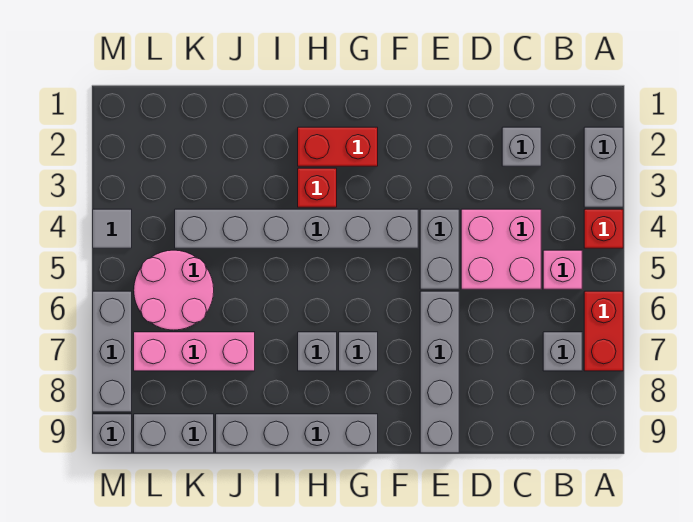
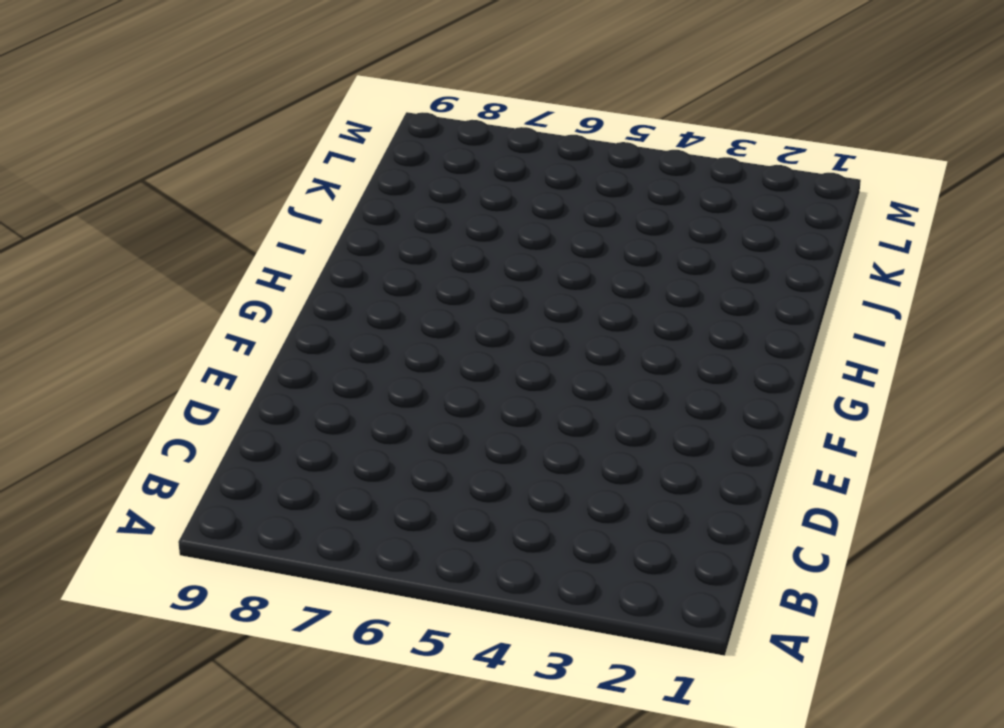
none -> grey 1x2 brick [584,127,623,207]
none -> red 1x1 brick [584,209,623,248]
none -> red 1x2 brick [584,291,623,371]

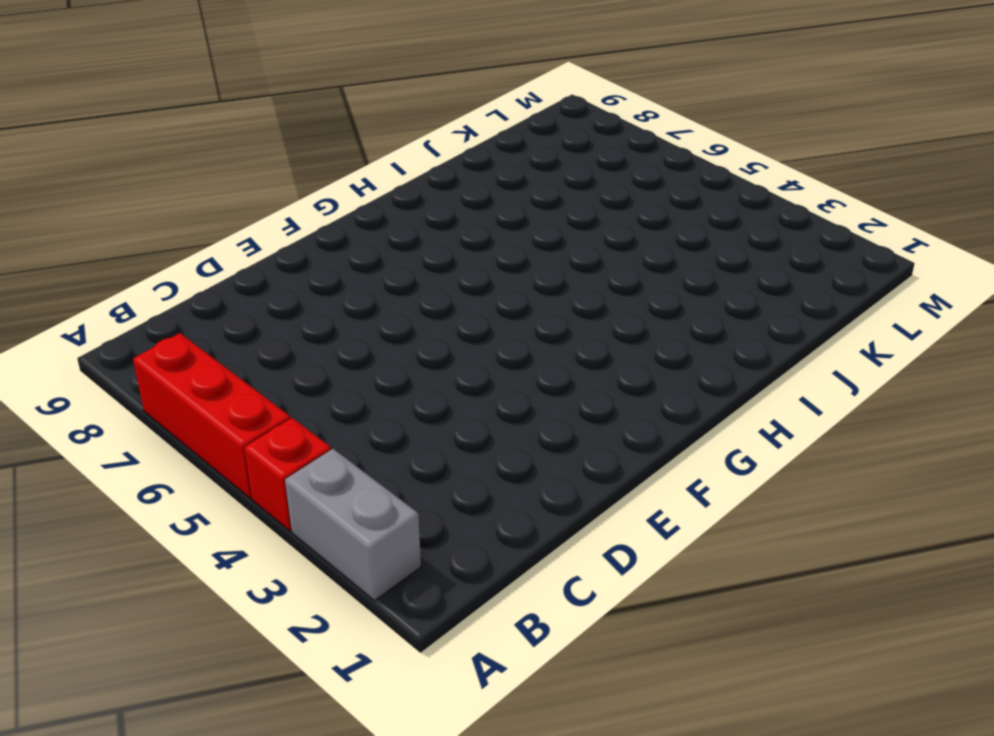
red 1x3 brick [133,333,290,499] -> red 1x2 brick [584,291,623,371]
none -> pink 1x1 brick [543,250,582,289]
none -> grey 1x1 brick [543,332,582,371]
none -> grey 1x1 brick [502,127,541,166]

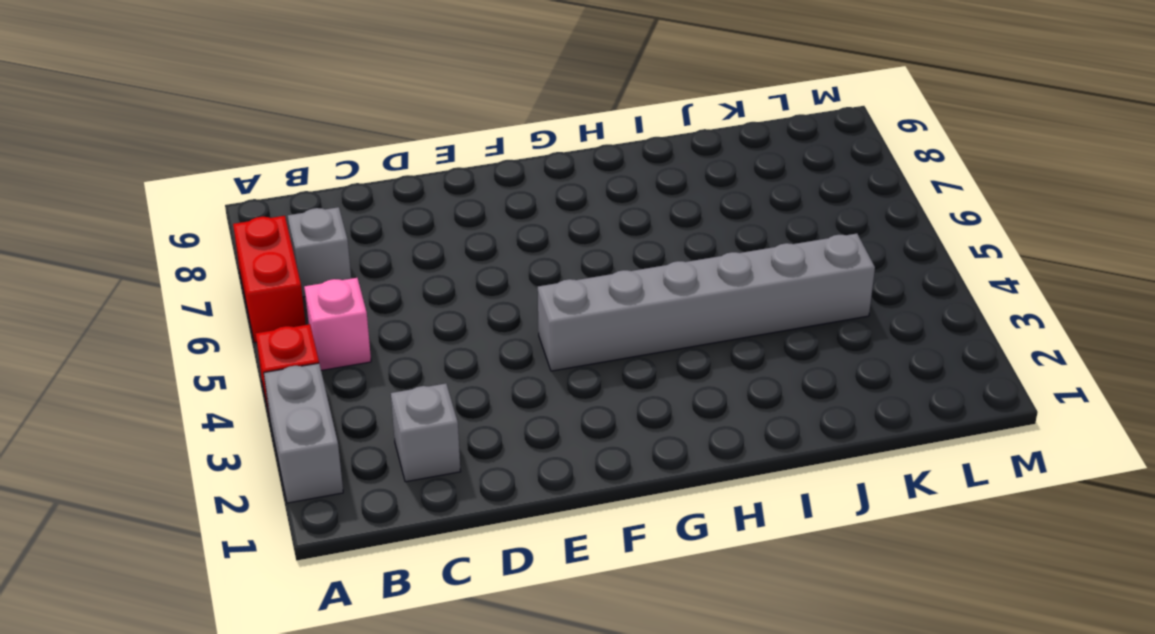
none -> pink 2x2 brick [461,209,541,289]
none -> grey 1x2 brick [420,209,459,289]
none -> grey 1x4 brick [420,291,459,453]

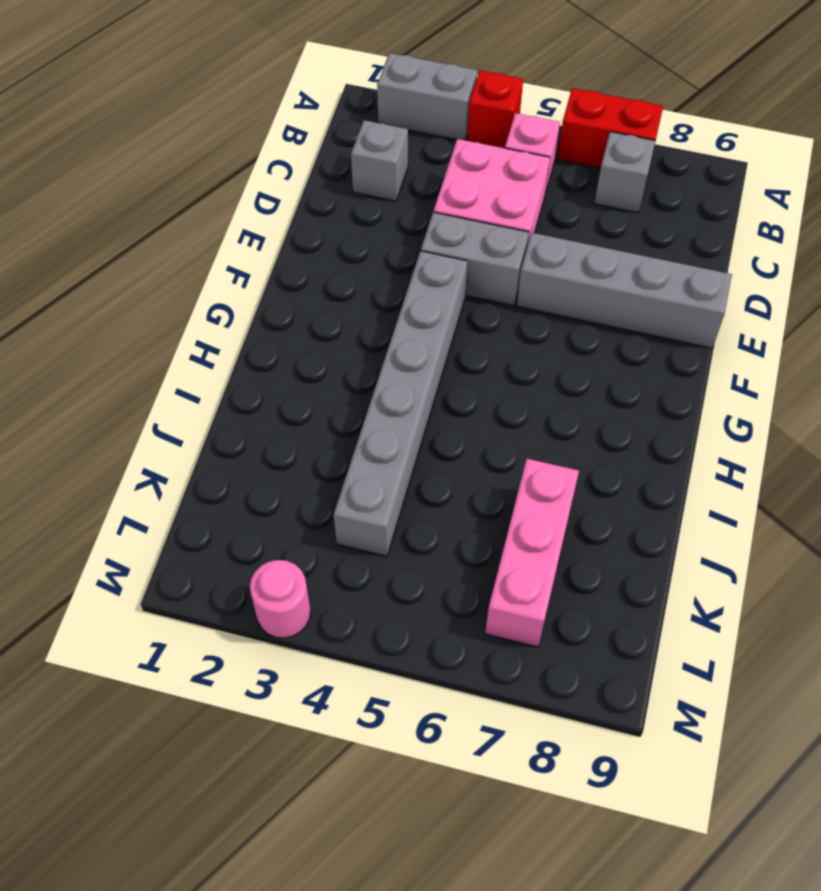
pink 1x1 round brick [250,560,311,638] -> none
none -> red 1x2 brick [298,127,378,166]
none -> grey 1x1 brick [339,332,378,371]
none -> grey 1x4 brick [216,414,378,453]

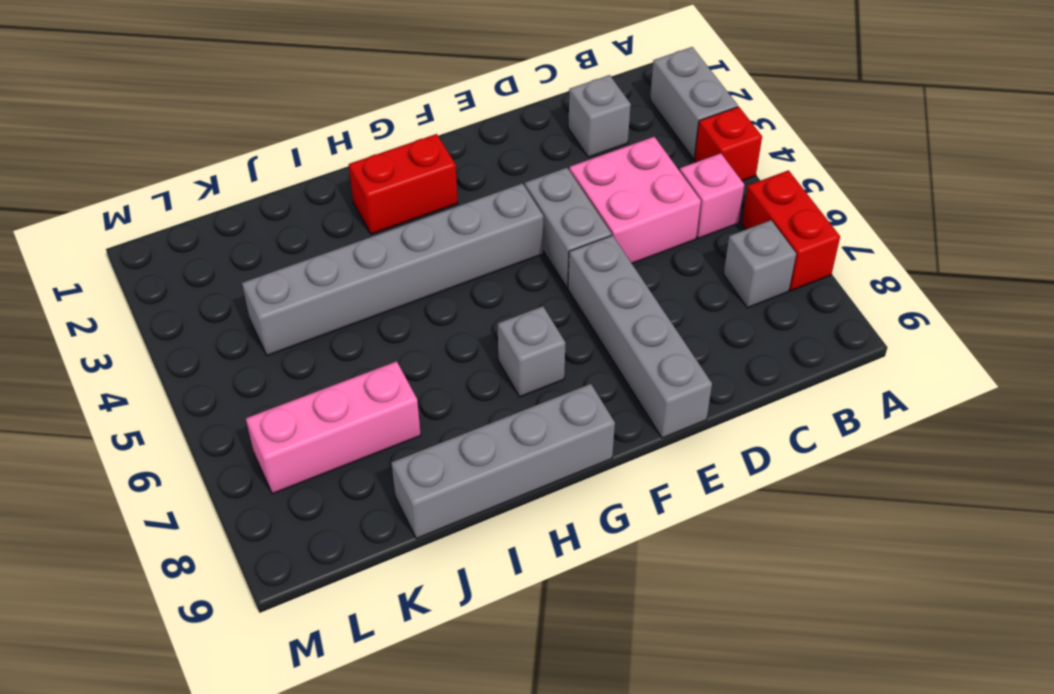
none -> red 1x1 brick [298,168,337,207]
none -> grey 1x1 brick [298,332,337,371]
none -> pink 2x2 round brick [134,250,214,330]

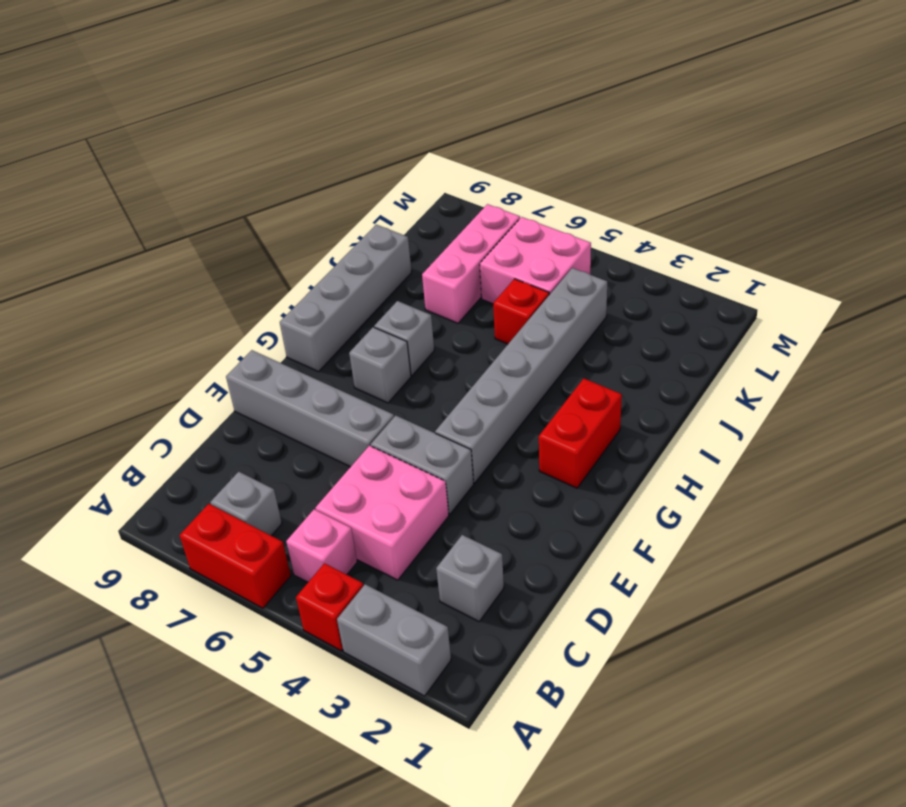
red 1x1 brick [493,279,549,344] -> red 1x1 brick moved to [298,168,337,207]
pink 2x2 brick [480,217,591,304] -> pink 2x2 round brick [134,250,214,330]
none -> grey 1x2 brick [134,414,214,453]
none -> grey 1x1 tile [93,209,132,248]
none -> grey 1x3 brick [93,291,132,412]

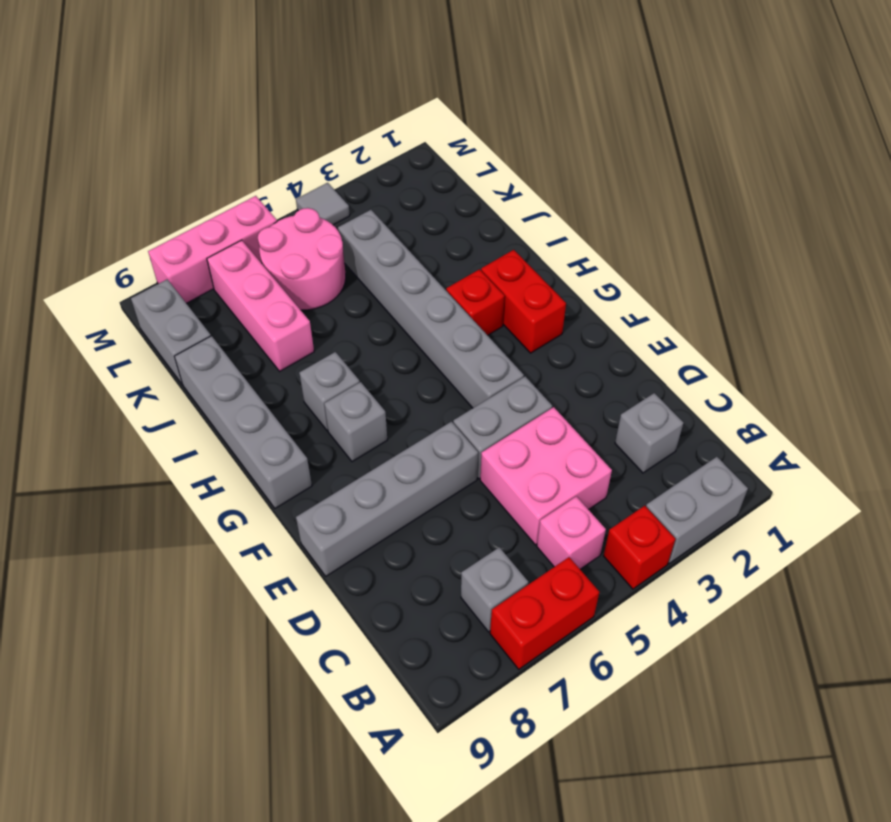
pink 1x3 brick [148,196,277,303] -> grey 1x3 brick [93,291,132,412]
none -> grey 1x1 brick [93,414,132,453]

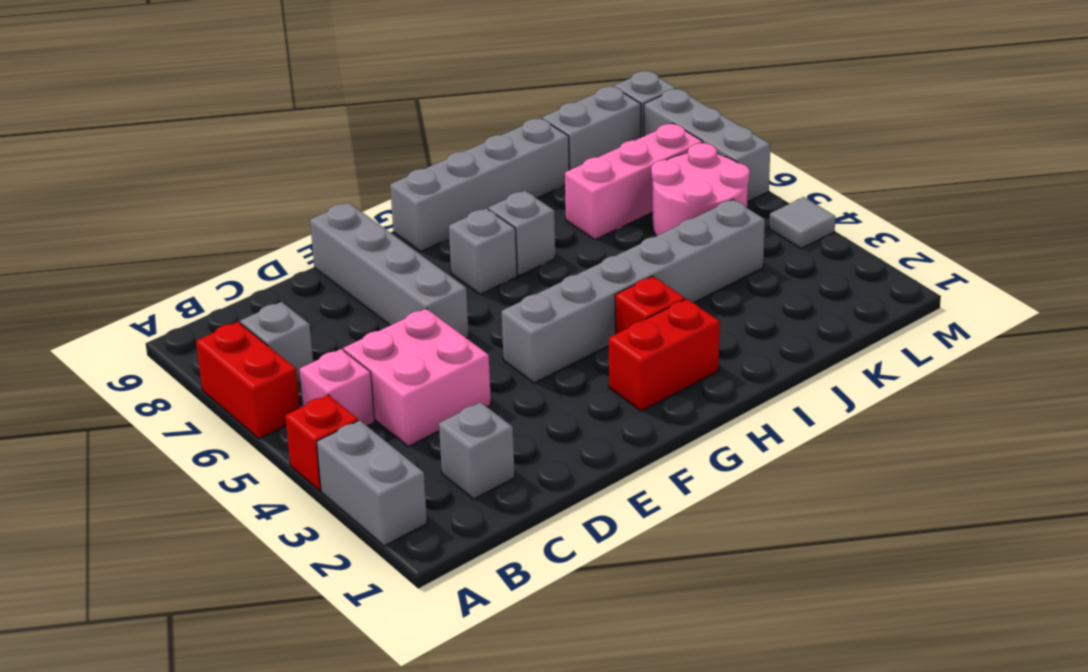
none -> grey 1x2 brick [420,209,459,289]

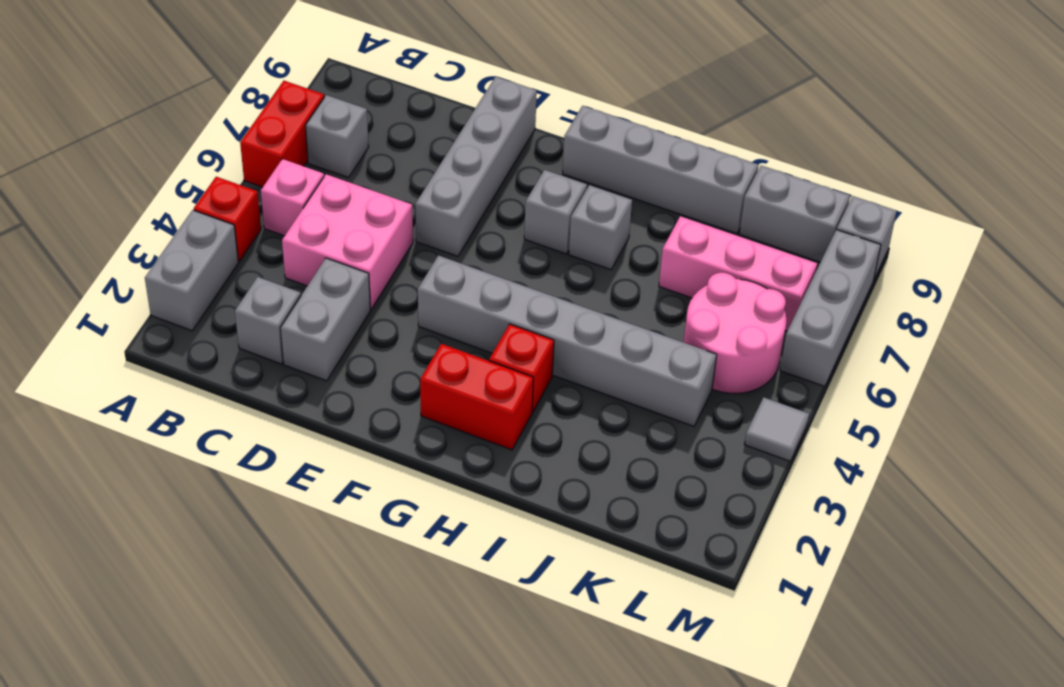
grey 1x2 brick [280,258,370,381] -> grey 1x2 brick moved to [420,209,459,289]

